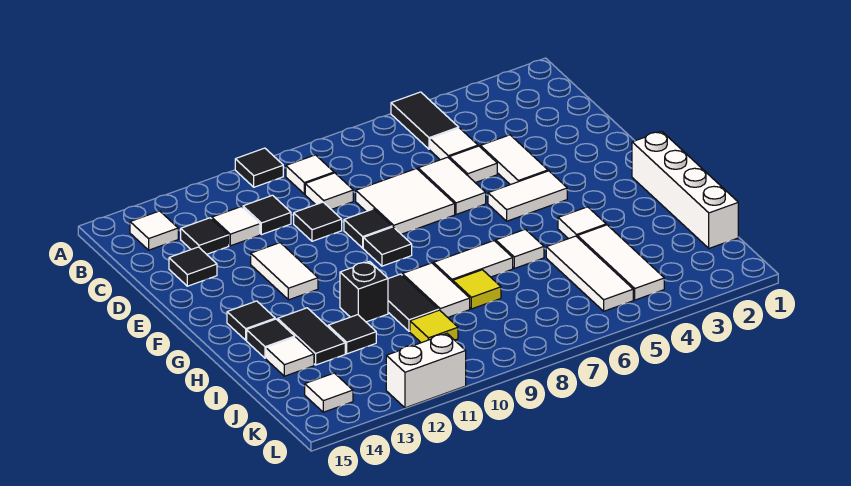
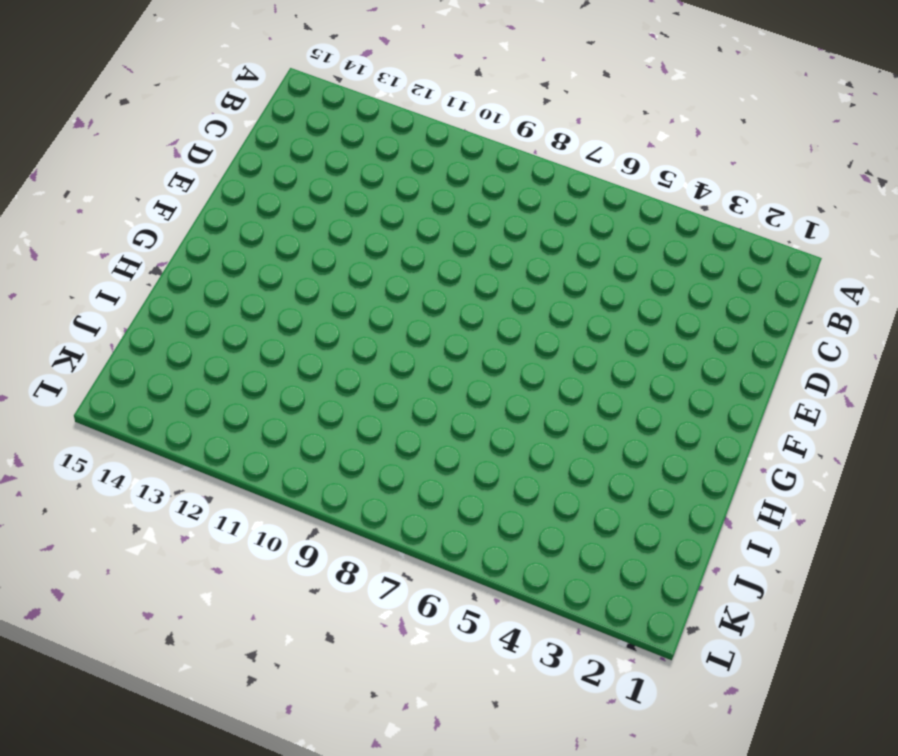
none -> black 1x2 tile [391,92,459,149]
none -> black 1x1 tile [235,148,283,187]
none -> white 1x1 tile [286,155,334,194]
none -> white 1x1 tile [130,211,178,250]

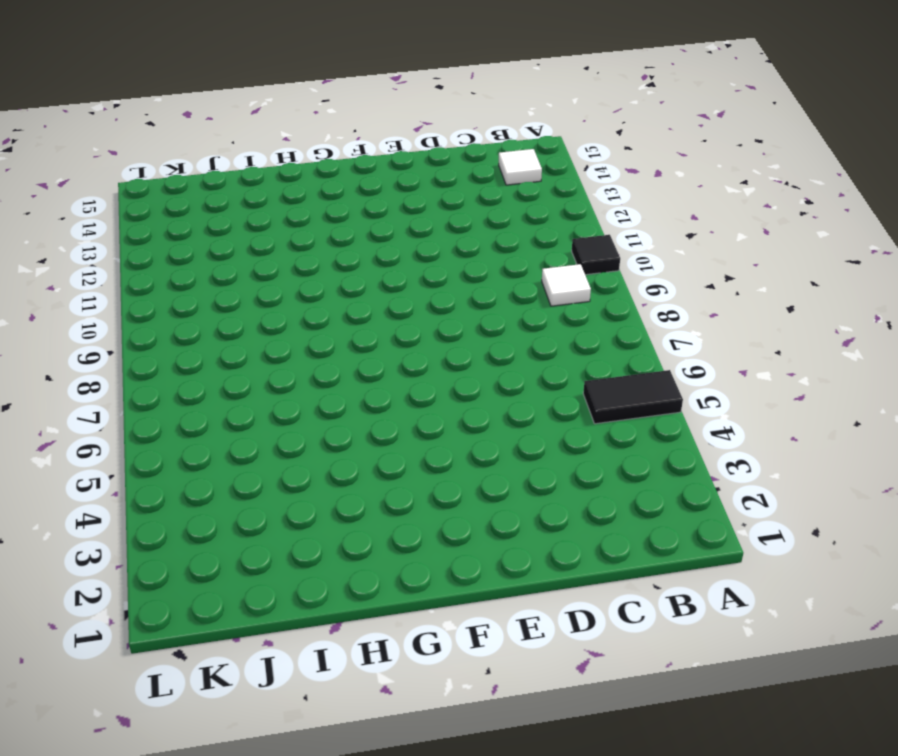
none -> white 1x1 tile [430,128,478,160]
none -> white 1x1 tile [305,173,353,209]
none -> black 1x1 tile [243,195,291,235]
none -> white 1x1 tile [212,207,260,246]

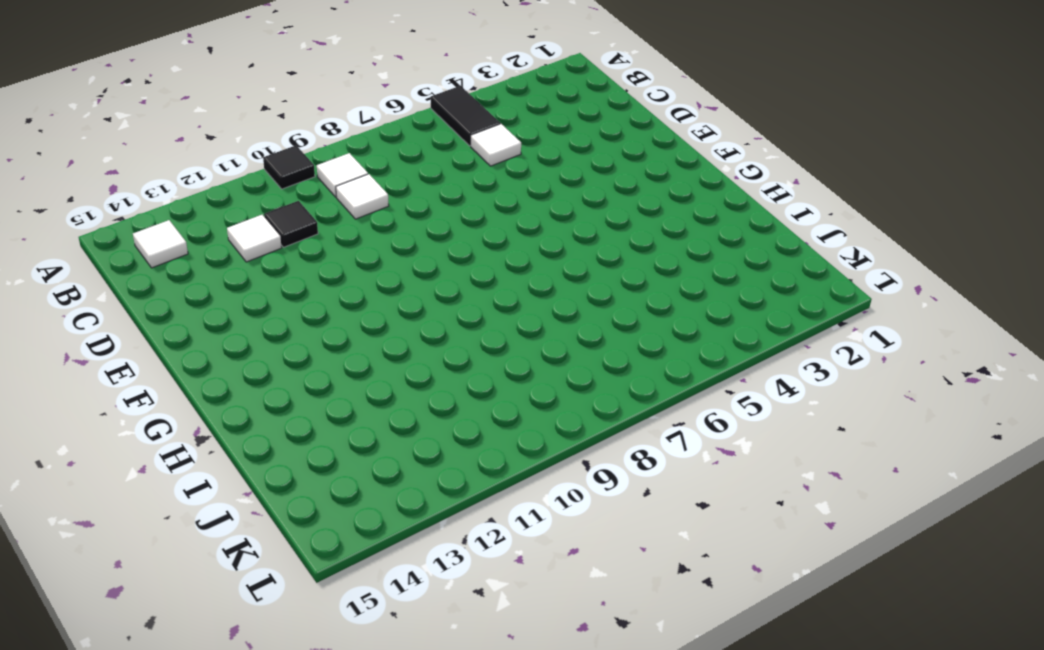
none -> black 1x1 tile [181,218,229,254]
none -> white 1x2 tile [480,135,548,185]
none -> white 1x1 tile [449,146,497,183]
none -> white 1x2 tile [418,157,486,214]

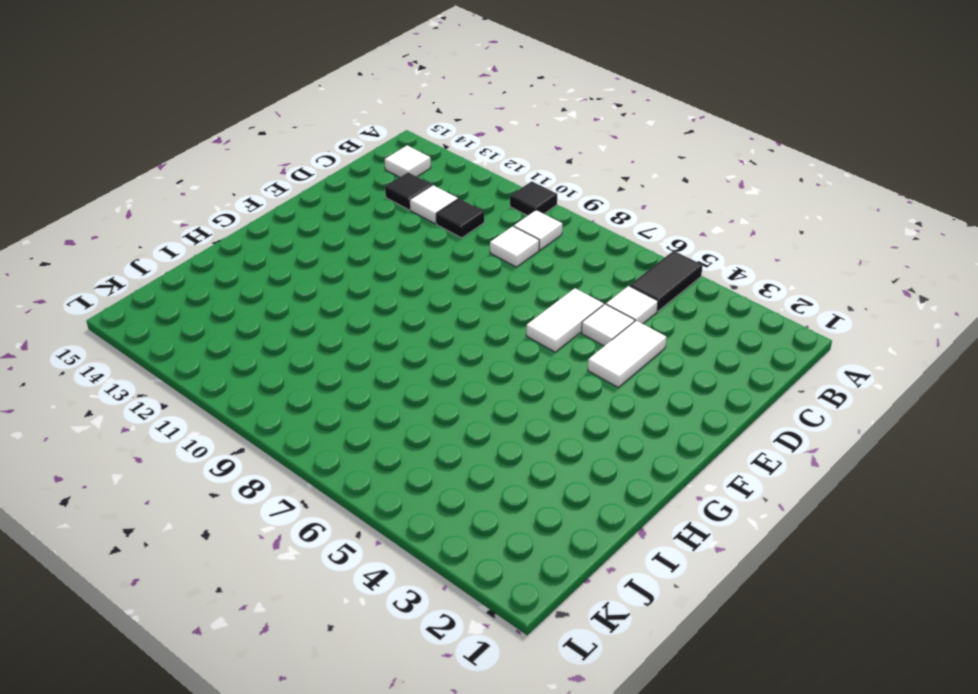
none -> white 2x2 tile [356,169,455,234]
none -> black 1x1 tile [294,202,342,241]
none -> black 1x1 tile [169,247,217,286]
none -> black 1x1 tile [344,209,392,248]

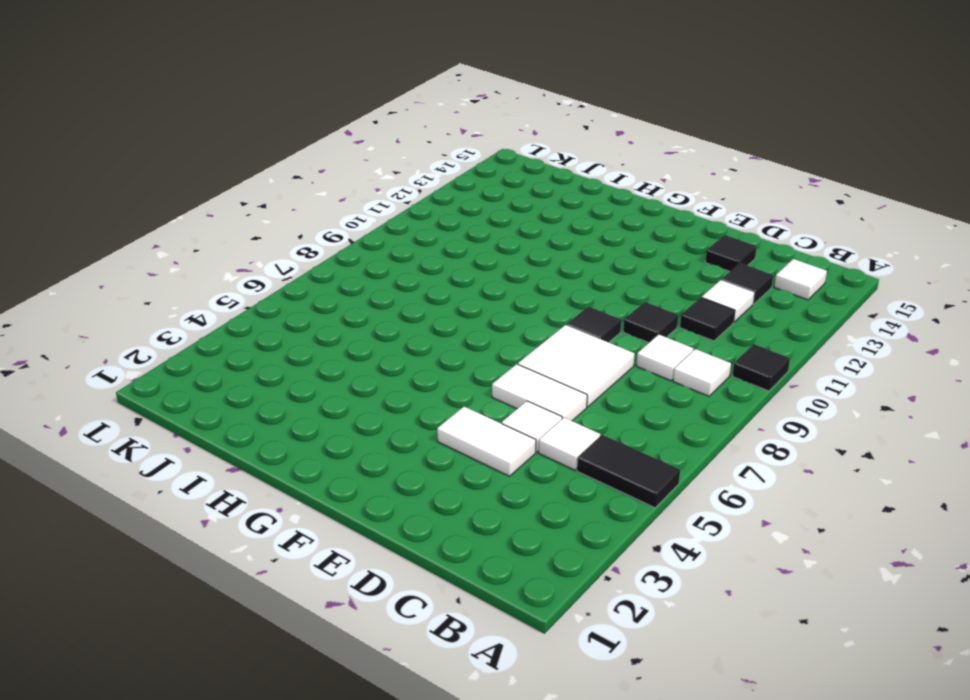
none -> white 1x2 tile [251,243,318,300]
none -> white 1x2 tile [488,171,567,221]
none -> black 1x1 tile [363,227,412,266]
none -> white 1x4 brick [632,131,738,248]

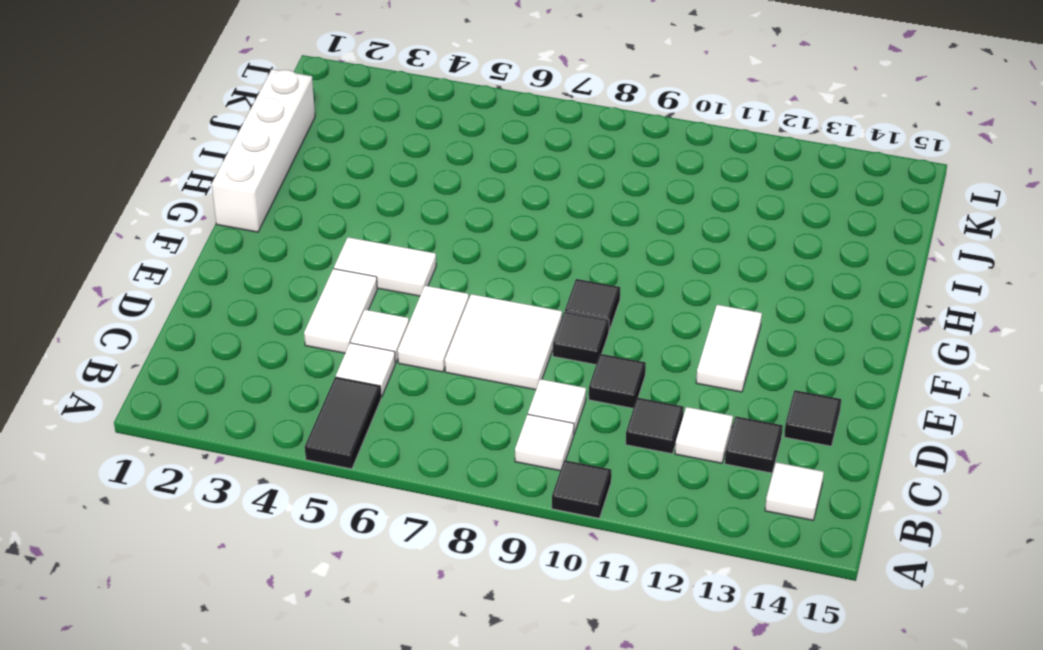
none -> black 1x1 tile [227,301,275,340]
none -> white 1x1 tile [558,207,606,239]
none -> white 1x1 tile [496,229,544,268]
none -> white 1x2 tile [433,241,513,282]

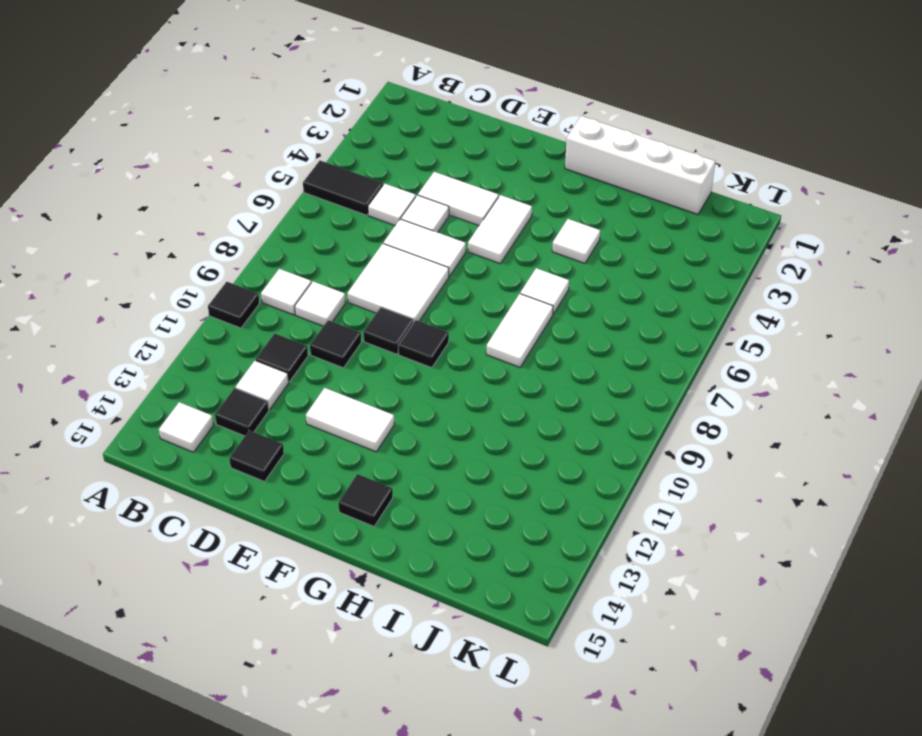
none -> white 1x2 tile [402,263,470,317]
none -> black 1x2 tile [388,274,439,331]
none -> black 1x1 brick [340,262,388,322]
none -> black 1x2 tile [278,308,345,365]

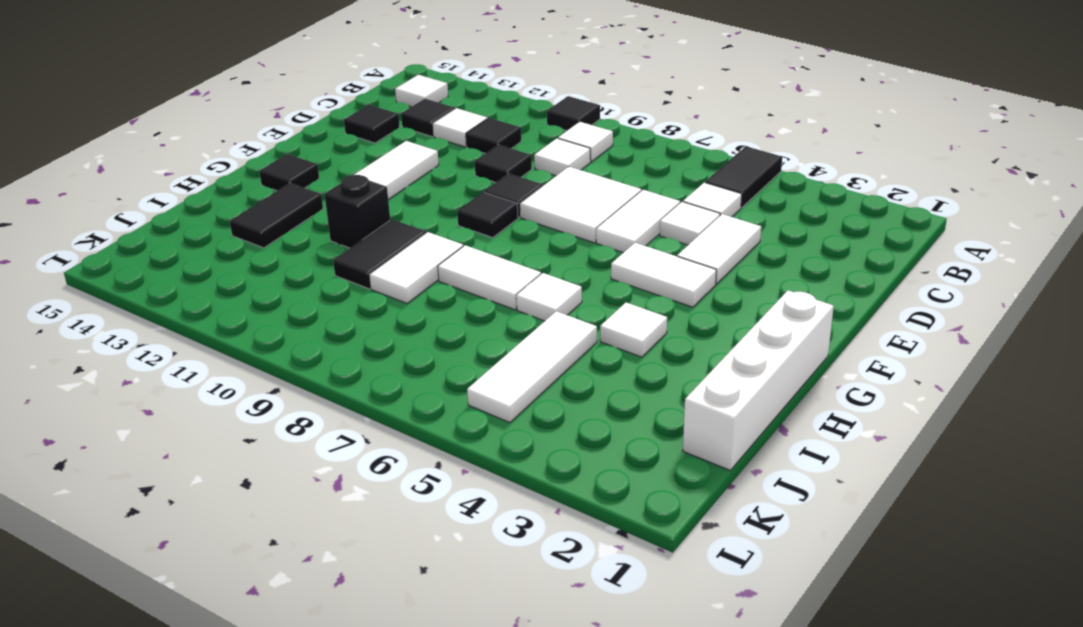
none -> black 1x1 tile [247,319,295,358]
none -> white 1x3 tile [577,225,664,300]
none -> yellow 1x1 tile [453,270,501,309]
none -> black 1x1 tile [328,315,376,354]

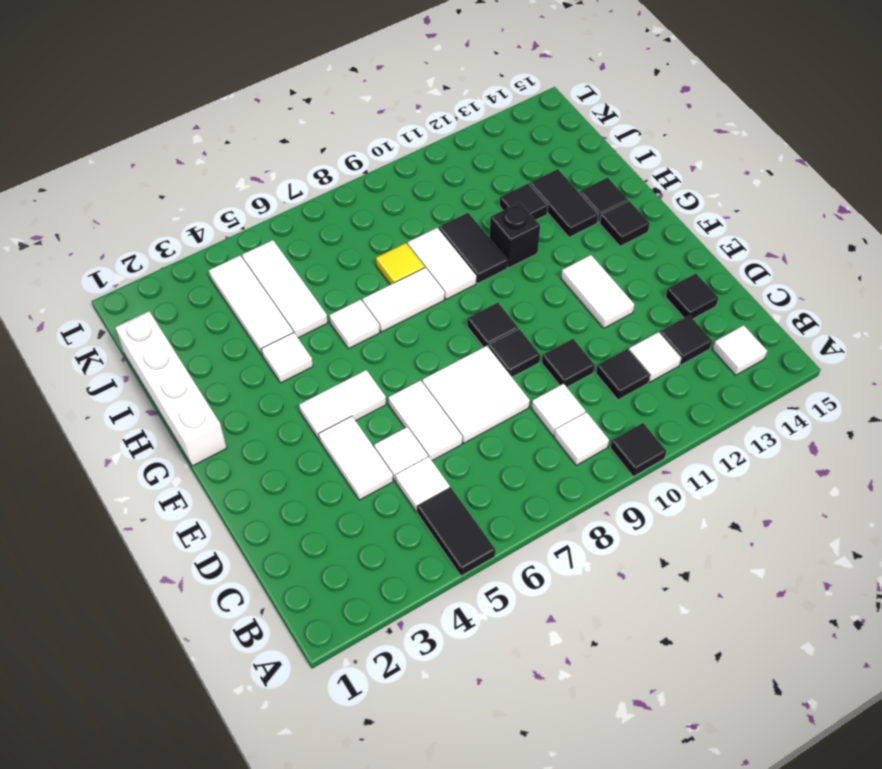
none -> white 1x1 tile [266,337,314,376]
none -> yellow 1x1 tile [410,310,458,343]
none -> white 1x1 tile [305,373,353,412]
none -> white 1x2 brick [386,334,466,408]

